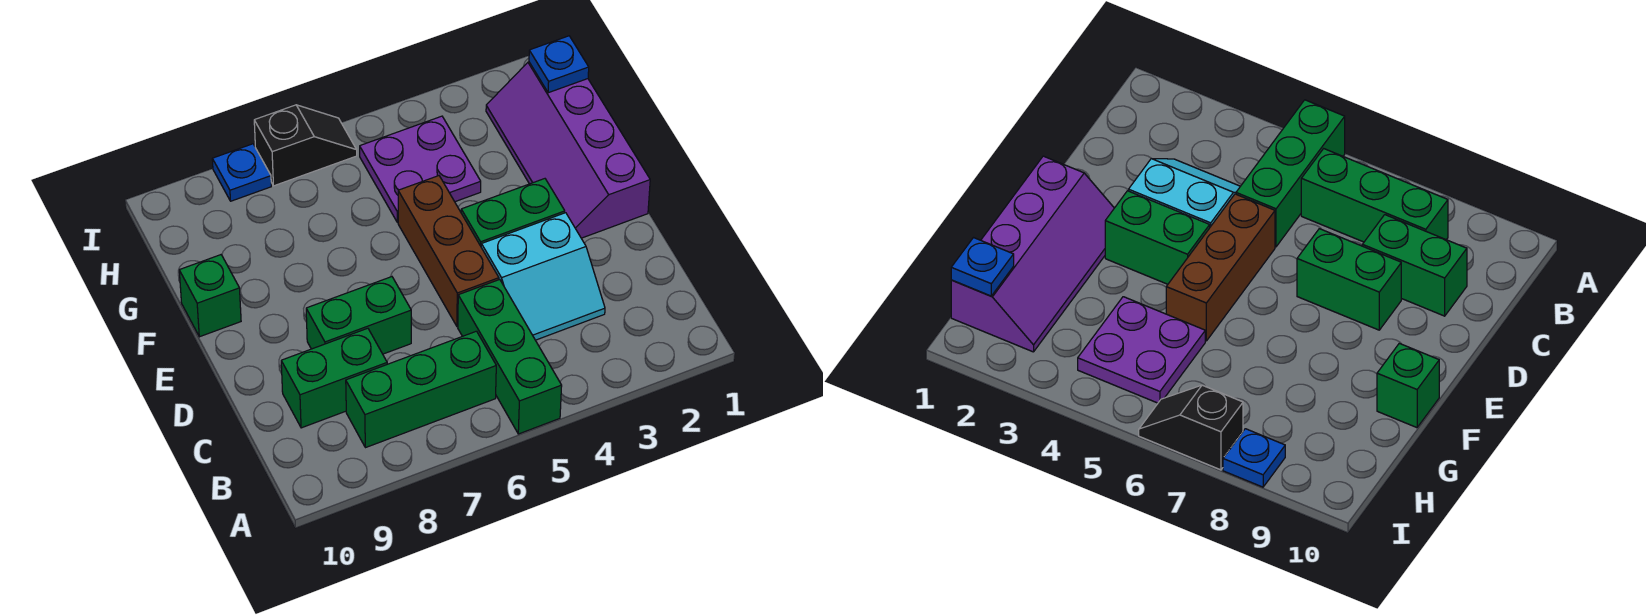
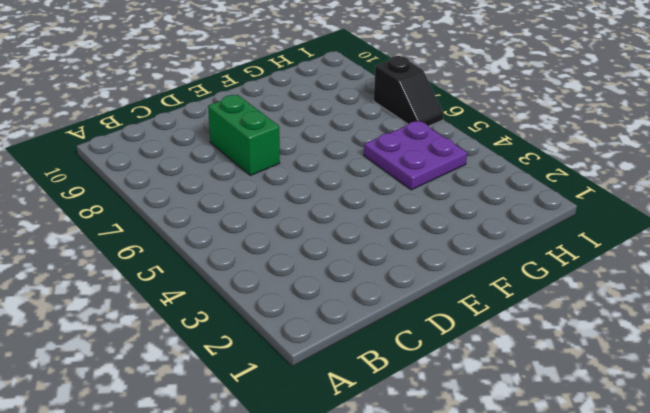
none -> green 1x3 brick [458,280,562,434]
none -> green 1x3 brick [346,331,496,448]
none -> cyan 2x2 slope [481,213,605,340]

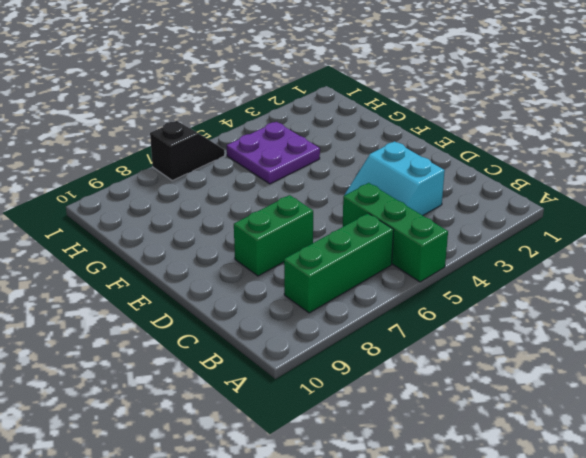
cyan 2x2 slope [345,141,445,216] -> cyan 2x2 slope turned to [481,213,605,340]
none -> green 1x2 brick [281,328,387,428]
none -> brown 1x3 brick [398,176,499,326]
none -> purple 2x4 slope [486,62,650,238]

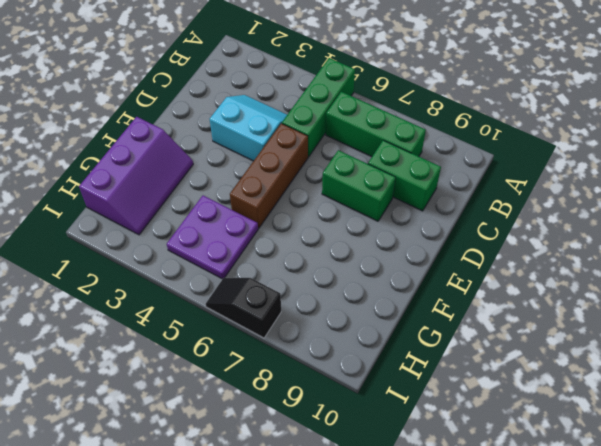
purple 2x3 slope [79,117,193,235] -> purple 2x4 slope [486,62,650,238]
none -> green 1x2 brick [461,179,565,246]
none -> green 1x1 brick [179,255,241,337]
none -> blue 1x1 plate [212,144,271,201]

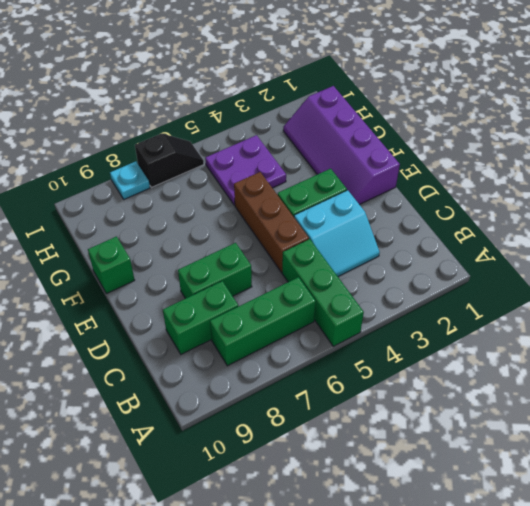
cyan 1x1 plate [110,161,150,199] -> blue 1x1 plate [212,144,271,201]
none -> blue 1x1 plate [529,36,589,93]

